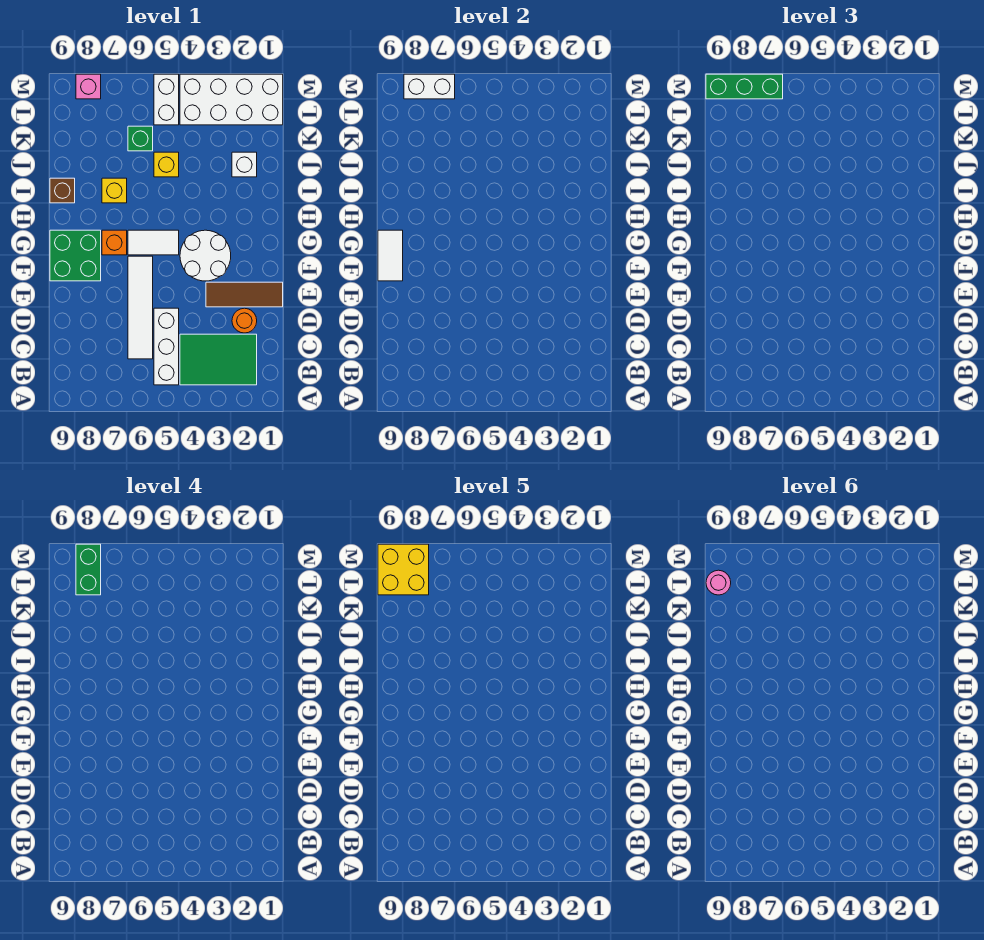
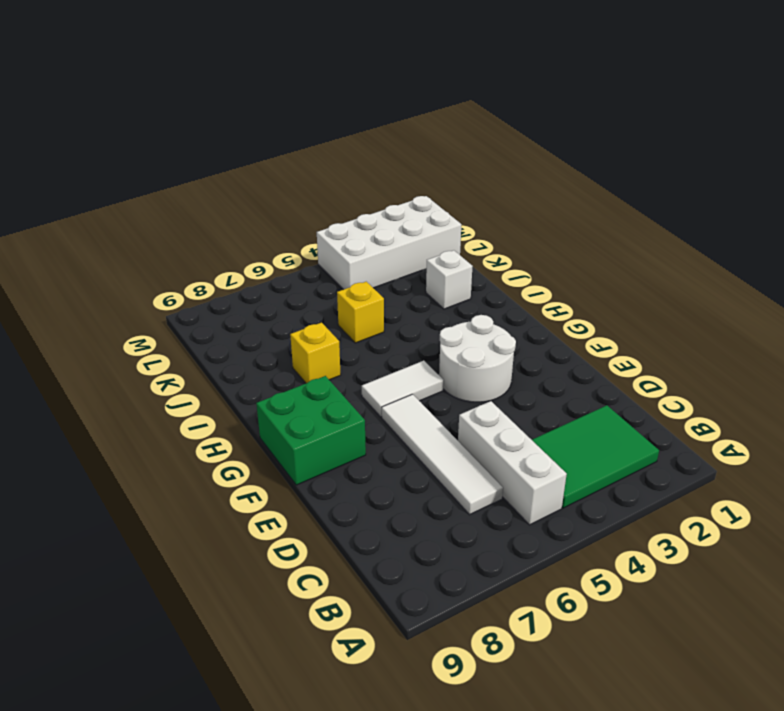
none -> orange 1x1 round brick [232,308,257,333]
none -> brown 1x3 tile [206,282,283,307]
none -> orange 1x1 brick [102,230,127,255]

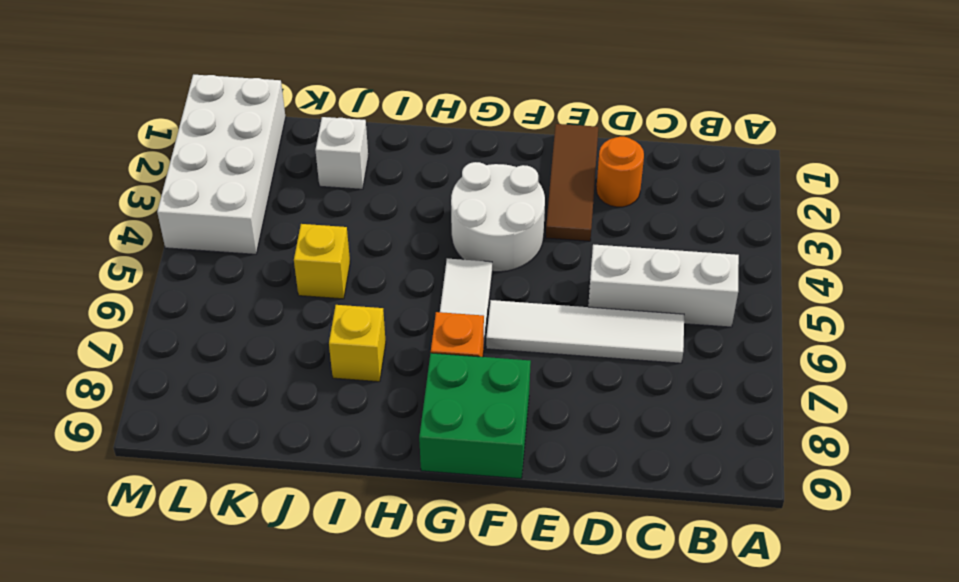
none -> green 2x3 tile [180,334,257,385]
none -> brown 1x1 brick [50,178,75,203]
none -> green 1x1 brick [128,126,153,151]

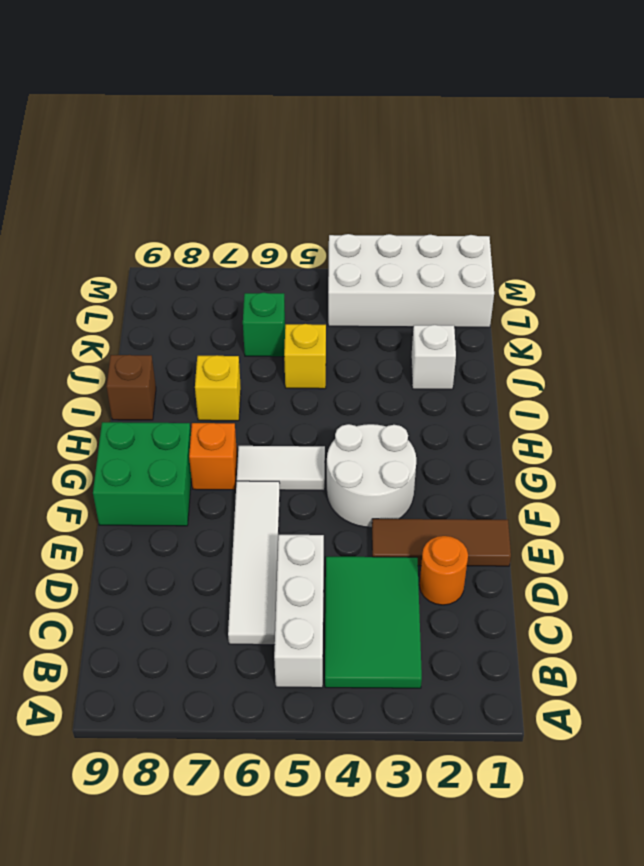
green 2x3 tile [325,557,422,688] -> green 2x3 tile turned to [180,334,257,385]
none -> white 1x2 brick [154,74,179,125]
none -> pink 1x1 brick [76,74,101,99]
none -> white 1x2 tile [378,230,403,281]

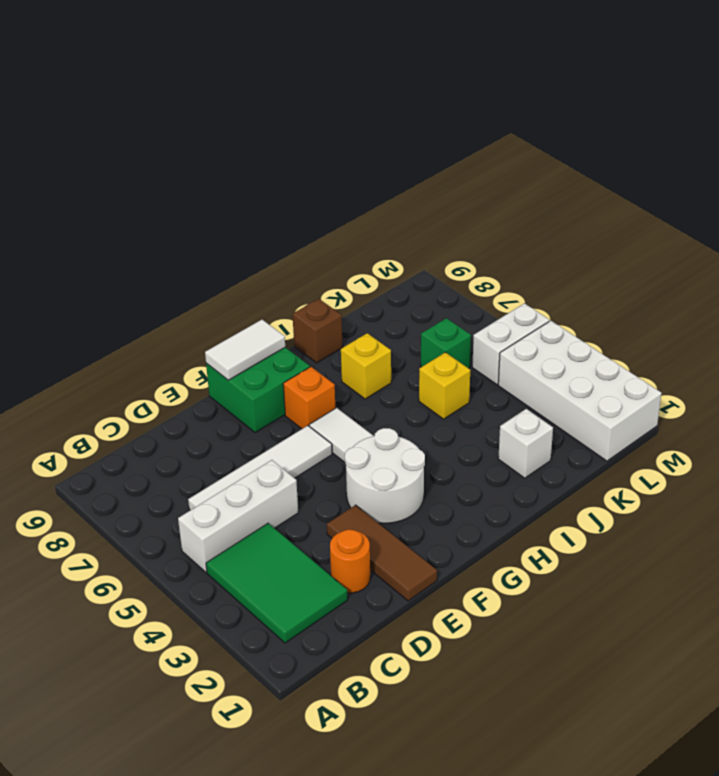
none -> pink 1x1 brick [76,74,101,99]
none -> white 1x2 brick [404,74,455,99]
none -> green 1x3 brick [706,74,783,99]

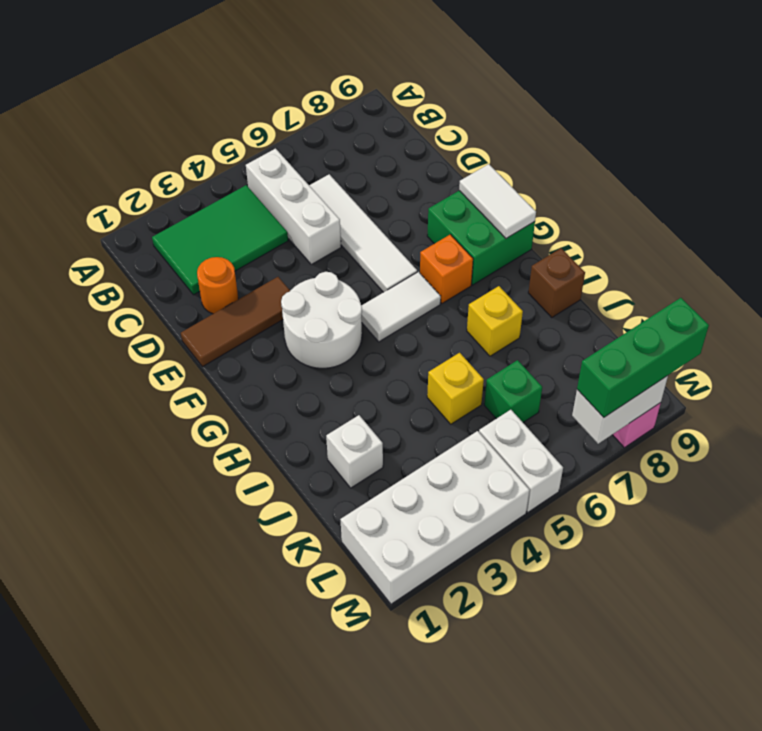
none -> green 1x2 brick [76,544,101,595]
none -> yellow 2x2 brick [378,544,429,595]
none -> pink 1x1 round brick [706,570,731,595]

